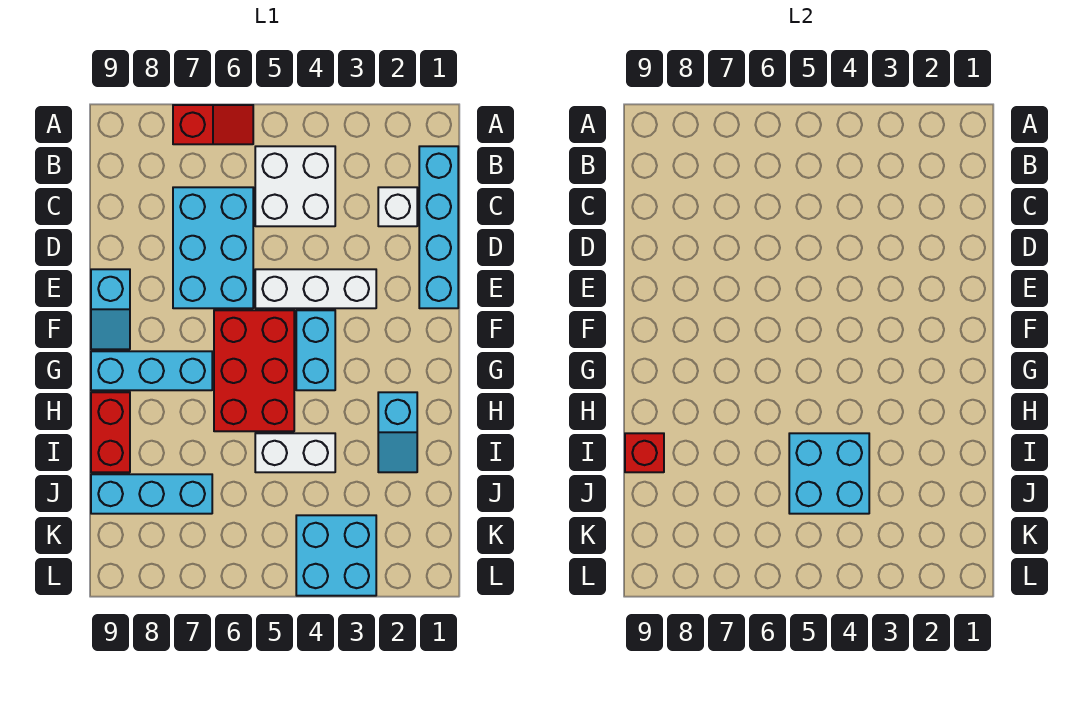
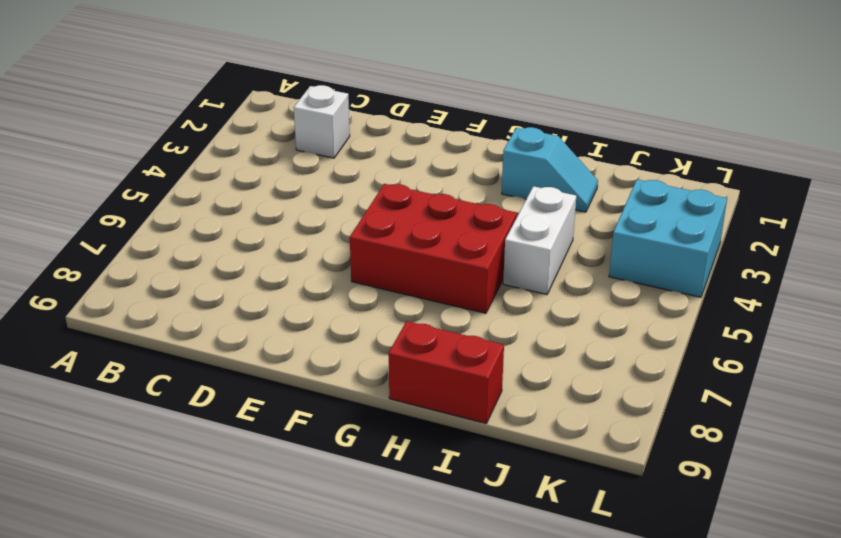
none -> red 1x2 slope [173,105,253,144]
none -> cyan 1x4 brick [419,146,458,308]
none -> white 2x2 brick [255,146,335,226]

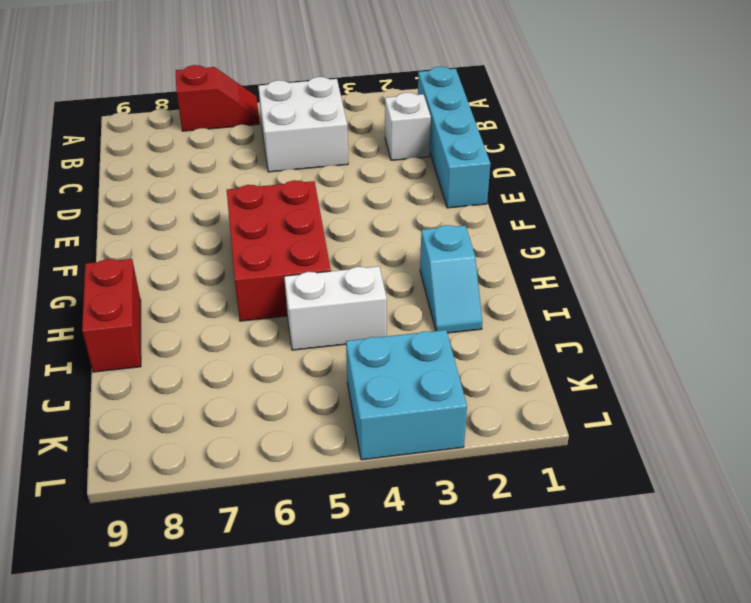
none -> cyan 2x3 brick [173,187,253,308]
none -> white 1x3 brick [255,269,376,308]
none -> cyan 1x2 slope [91,269,130,349]

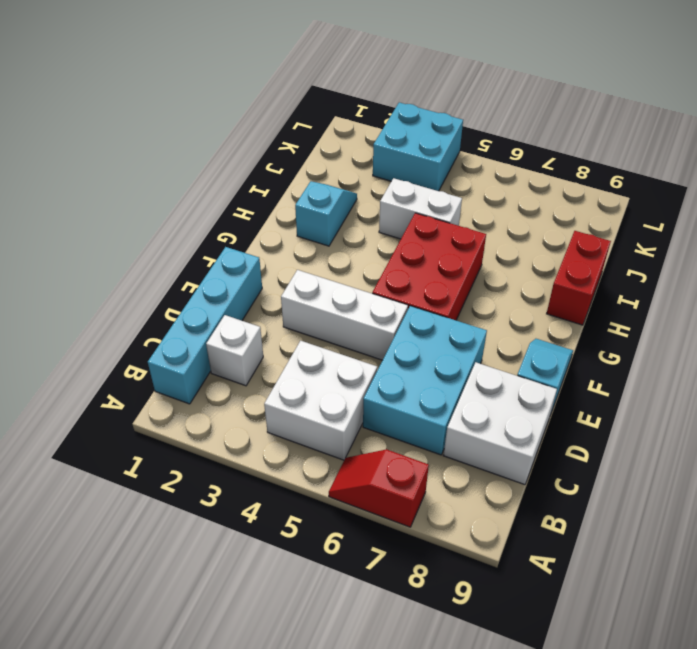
white 2x2 brick [443,362,557,485] -> none
none -> cyan 1x2 brick [296,310,335,390]
none -> cyan 1x3 brick [91,351,212,390]
none -> cyan 1x3 brick [91,474,212,514]

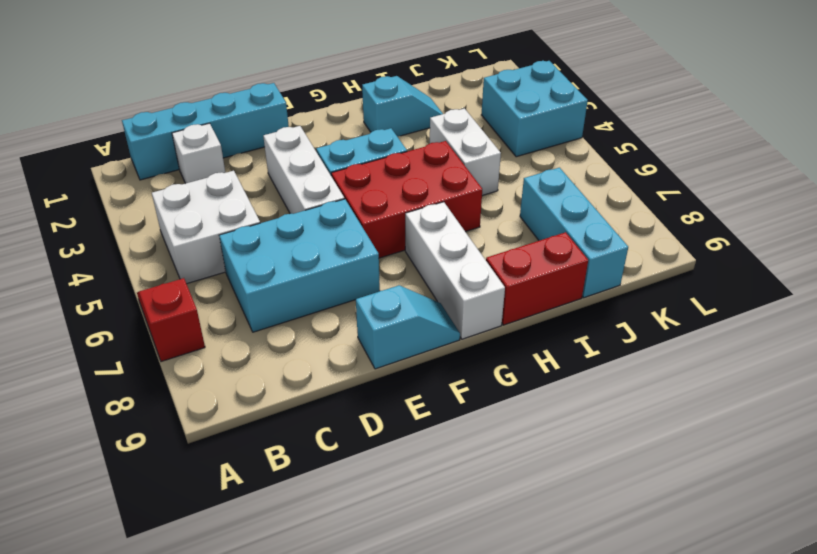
white 1x3 brick [405,202,505,339] -> cyan 1x3 brick [91,351,212,390]
none -> cyan 2x2 brick [789,433,869,514]
none -> red 1x1 brick [625,433,664,472]

